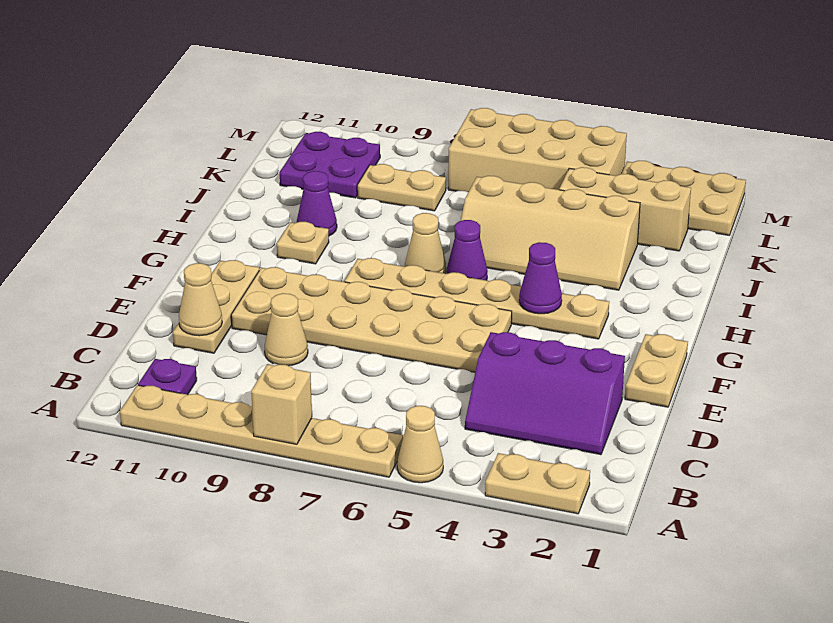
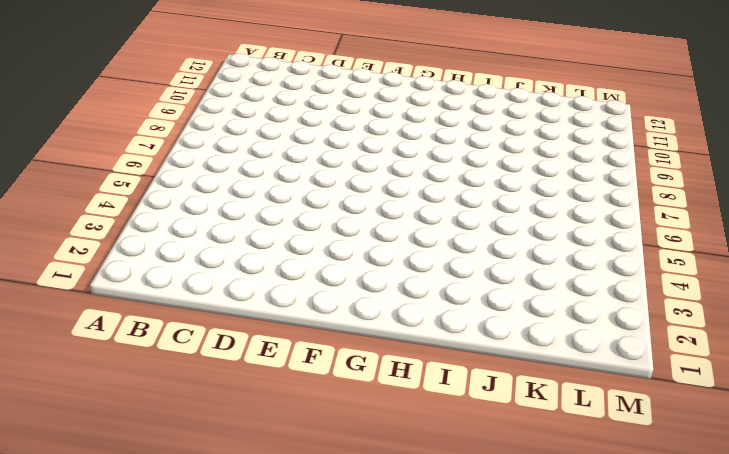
none -> tan 1x2 plate [485,453,590,514]
none -> tan 1x1 cone [397,406,443,483]
none -> tan 1x6 plate [120,385,403,477]

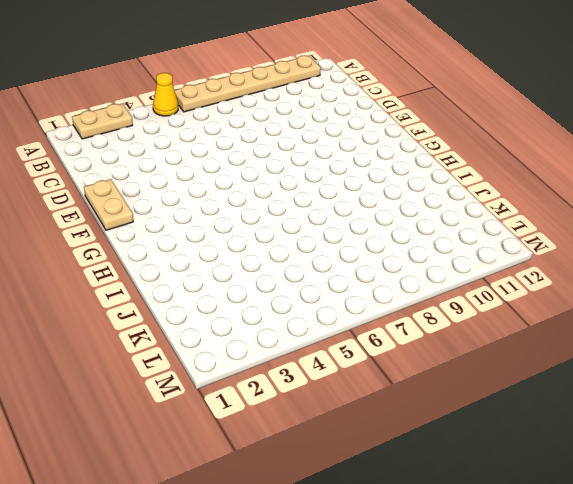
yellow 1x1 cone [153,73,178,116] -> tan 1x1 cone [397,406,443,483]
none -> purple 1x1 plate [138,359,197,395]
none -> purple 2x3 slope [465,332,625,455]
none -> tan 1x1 cone [265,293,308,366]

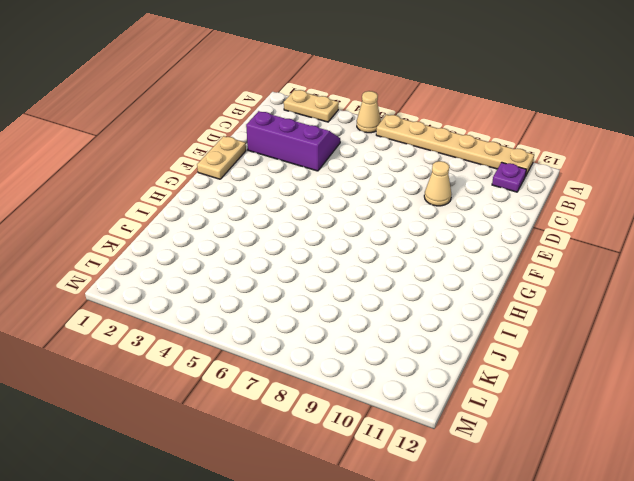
none -> tan 1x3 plate [173,260,259,353]
none -> tan 2x6 plate [231,267,512,372]
none -> tan 1x6 plate [345,258,609,339]

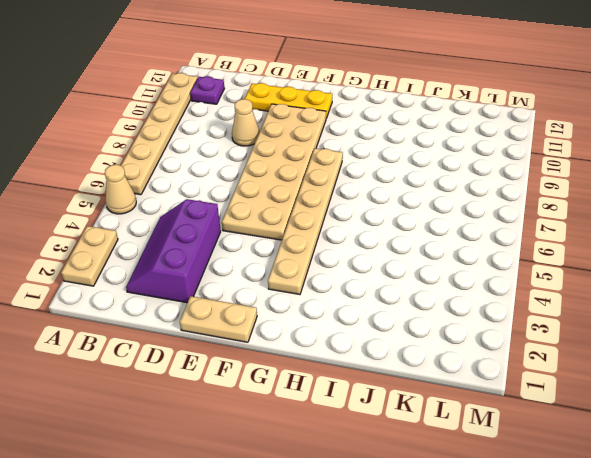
yellow 1x3 plate [245,83,332,118] -> tan 1x3 plate [173,260,259,353]
none -> purple 1x1 cone [446,220,488,280]
none -> tan 1x1 cone [405,213,446,273]
none -> tan 1x1 plate [277,222,329,264]

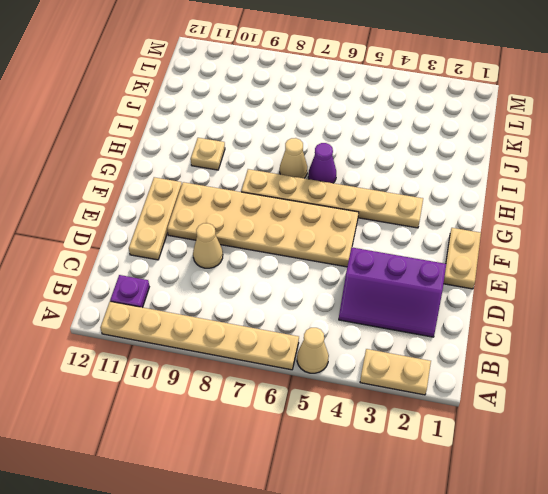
none -> tan 2x4 slope [461,176,640,290]
none -> purple 1x1 cone [297,171,337,236]
none -> tan 1x3 brick [559,167,691,251]

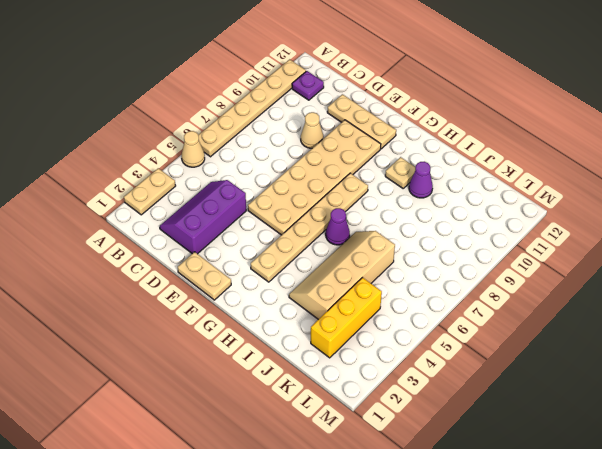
yellow 1x3 brick [311,278,382,358] -> tan 1x3 brick [559,167,691,251]
none -> tan 1x1 cone [405,213,446,273]
none -> tan 1x2 plate [357,164,446,211]
none -> purple 2x2 plate [280,132,380,198]

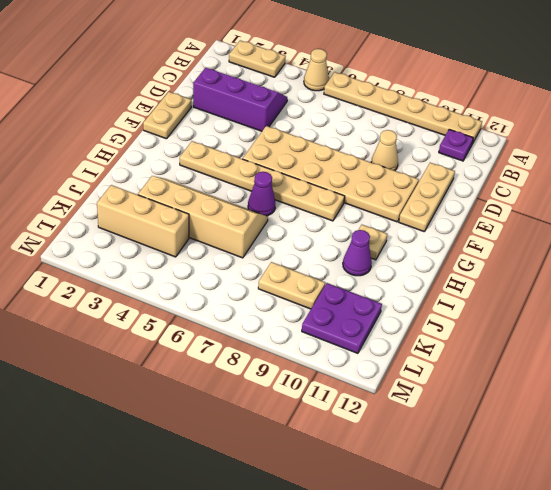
none -> tan 1x1 cone [405,213,446,273]
none -> tan 2x3 plate [622,161,746,235]
none -> tan 2x4 brick [448,108,627,192]

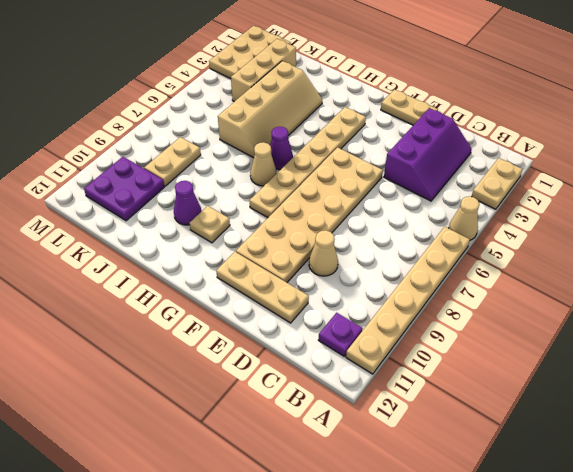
none -> tan 2x4 brick [448,108,627,192]
none -> tan 1x1 brick [251,364,312,444]
none -> tan 1x1 cone [179,263,222,336]

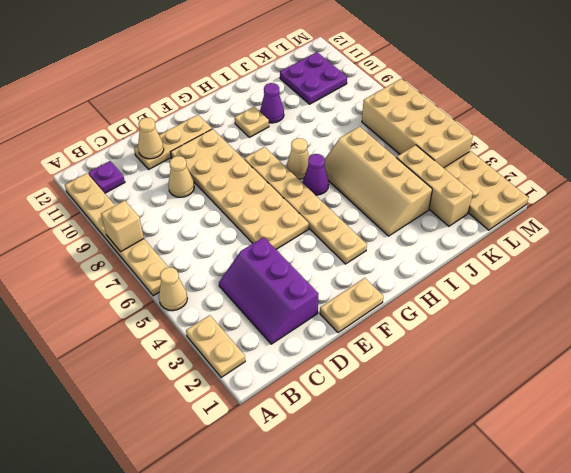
none -> tan 1x2 plate [357,164,446,211]
none -> purple 1x1 cone [519,242,562,314]

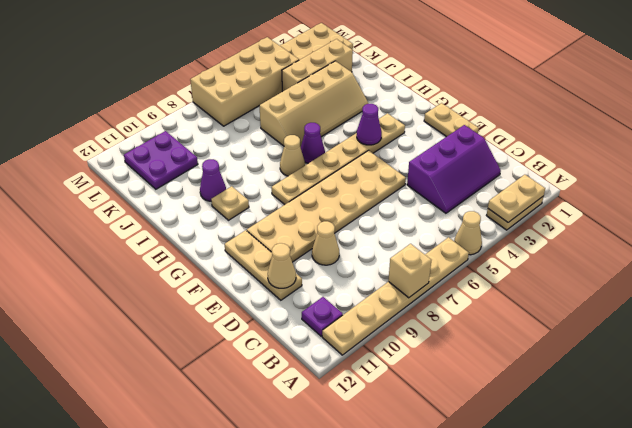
tan 1x2 plate [488,175,545,222] -> tan 1x2 plate moved to [357,164,446,211]

